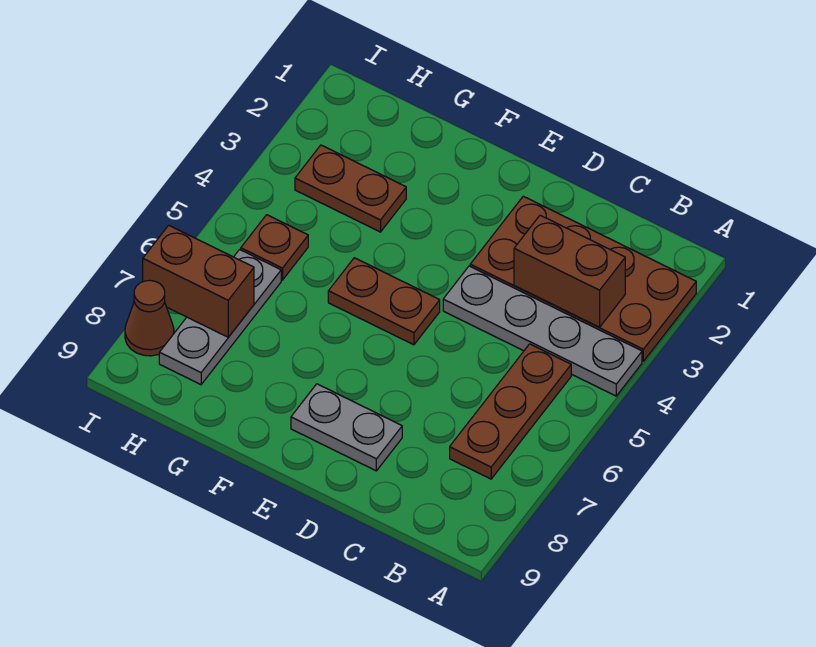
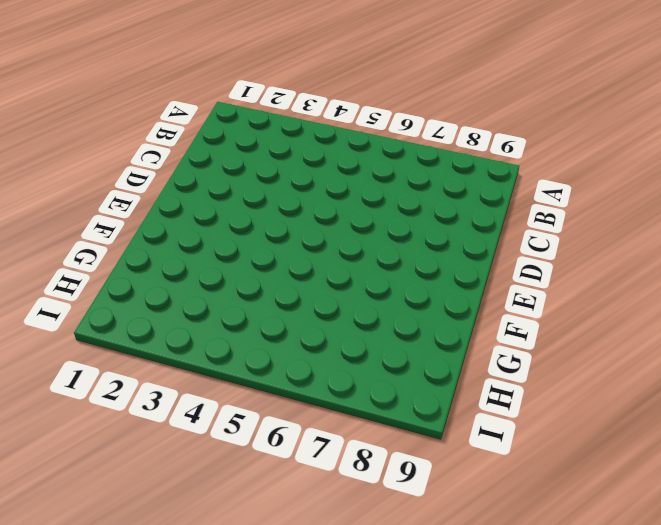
none -> brown 2x4 plate [470,196,696,361]
none -> grey 1x4 plate [443,266,642,396]

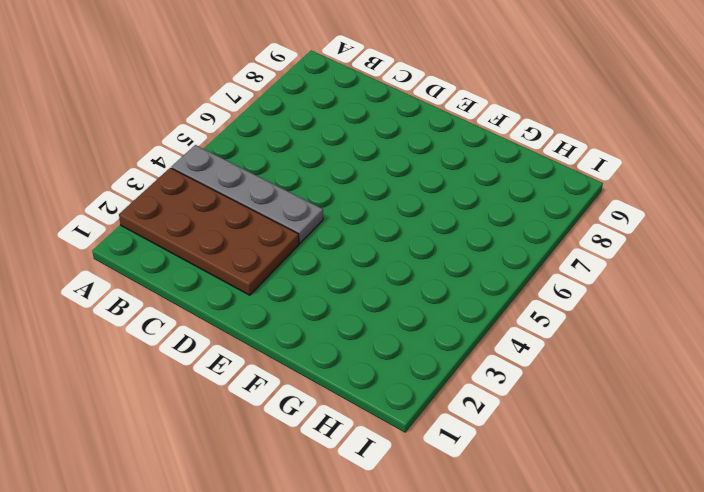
none -> brown 1x3 plate [450,344,571,479]
none -> grey 1x2 plate [291,384,402,471]

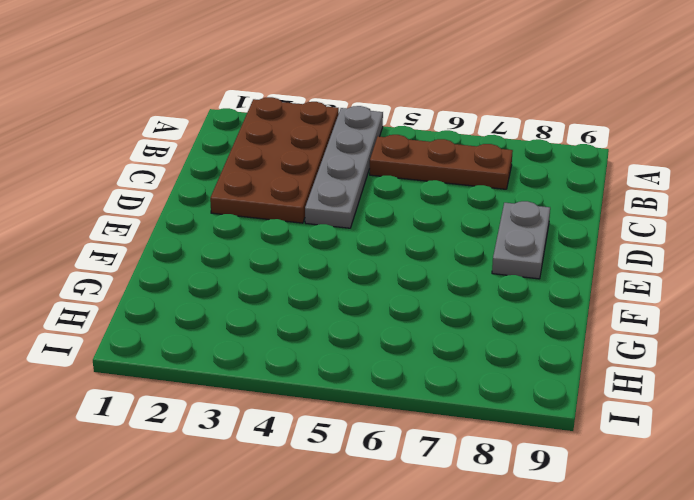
none -> brown 1x2 plate [328,258,440,345]
none -> brown 1x2 plate [295,145,406,232]

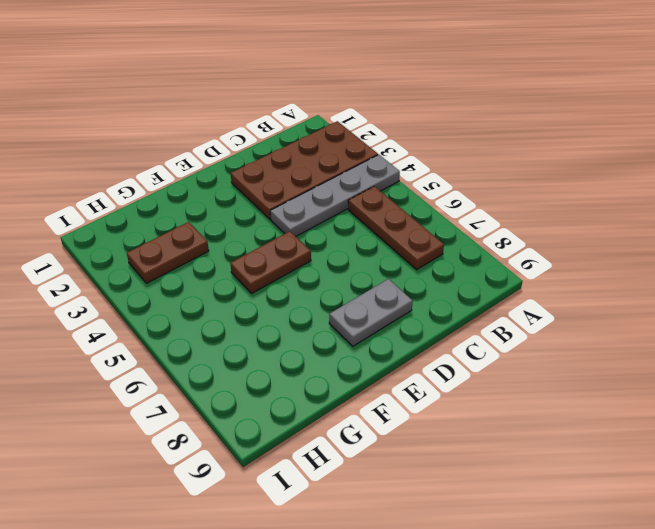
none -> brown 1x1 plate [241,215,308,280]
none -> grey 1x3 plate [159,250,281,385]

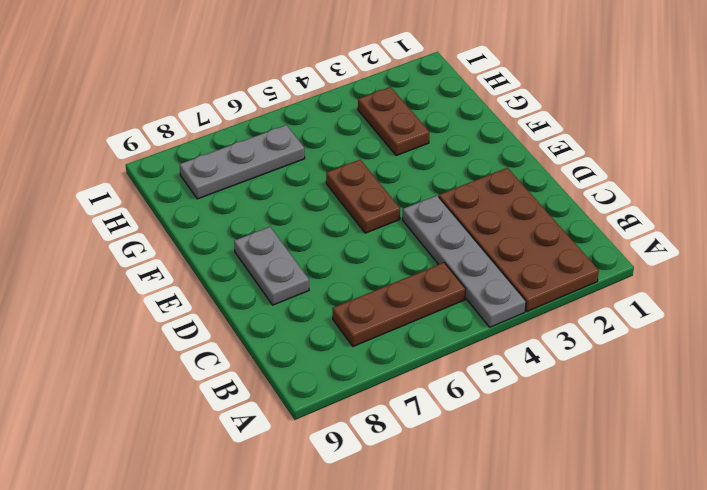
none -> brown 1x1 plate [241,215,308,280]
none -> brown 1x1 cone [125,280,174,356]

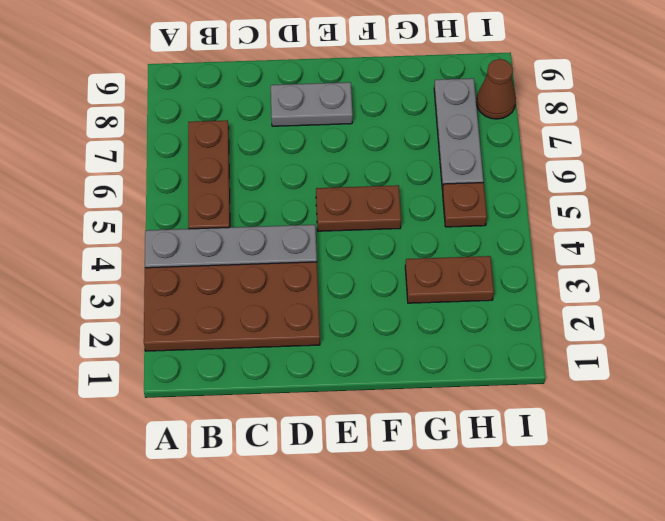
none -> brown 1x2 brick [514,215,625,327]
none -> brown 1x2 brick [143,225,254,337]

